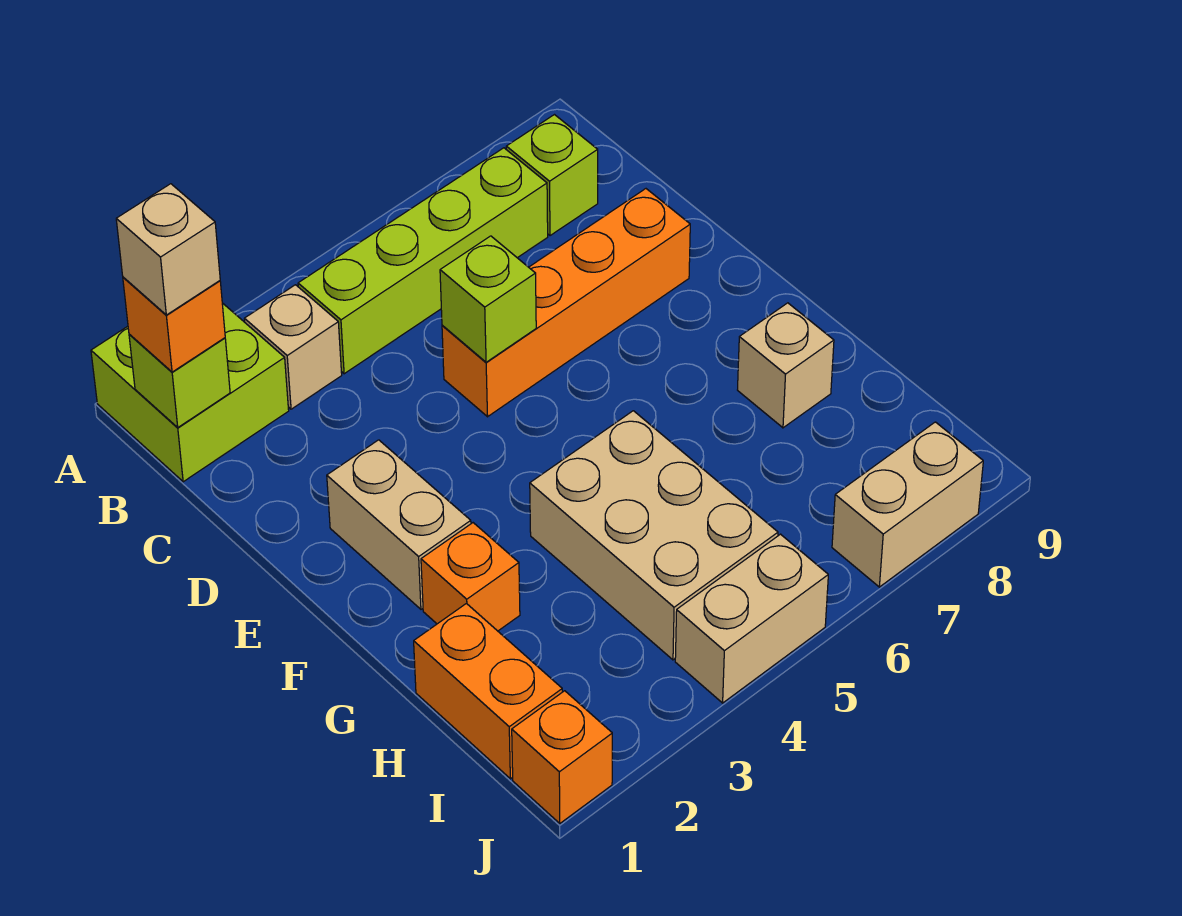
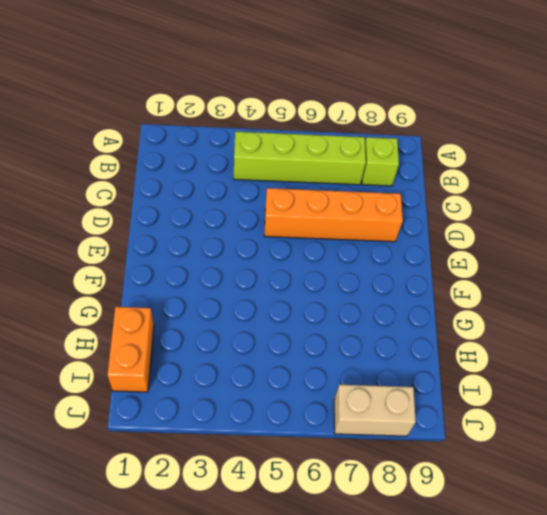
none -> lime 2x2 brick [91,303,289,482]
none -> tan 1x1 brick [244,285,342,409]
none -> tan 1x2 brick [327,440,471,609]

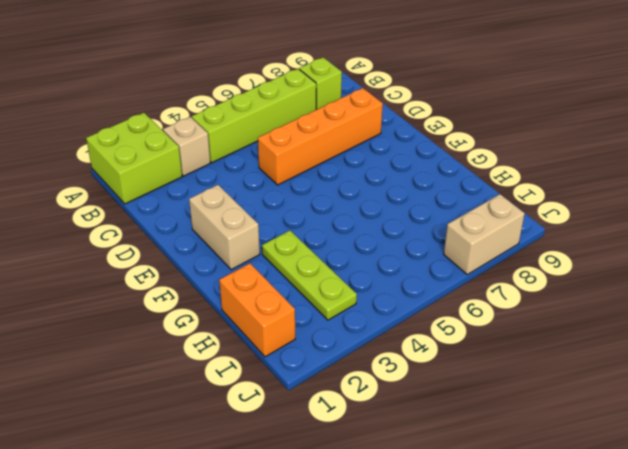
lime 1x3 plate [262,230,357,320] -> none
none -> orange 1x1 brick [421,523,520,631]
none -> tan 2x3 brick [530,411,778,660]
none -> tan 1x1 brick [738,303,834,428]

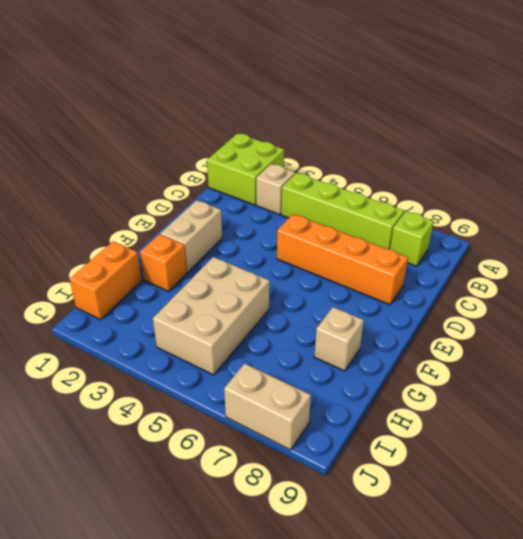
none -> orange 1x1 brick [512,691,612,823]
none -> tan 1x2 brick [675,534,828,703]
none -> lime 1x1 brick [129,335,230,428]

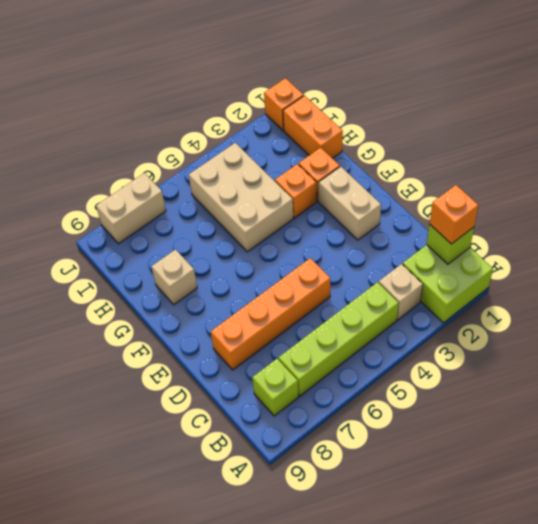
orange 1x1 brick [275,164,317,218] -> none
none -> tan 1x2 brick [675,534,828,703]
none -> lime 1x1 brick [440,236,536,362]
none -> tan 1x1 brick [116,184,220,315]

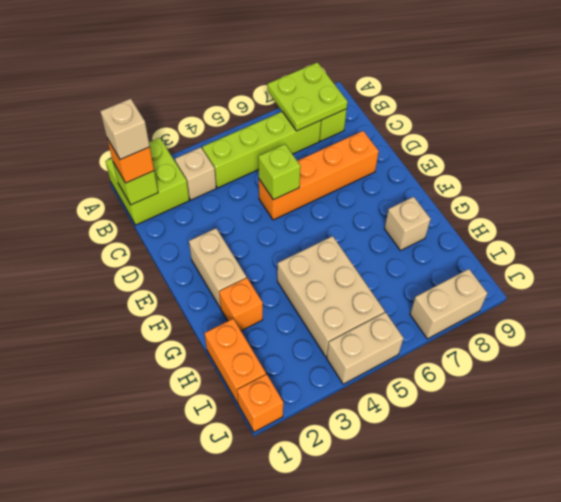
lime 2x2 plate [268,62,347,131] -> none

